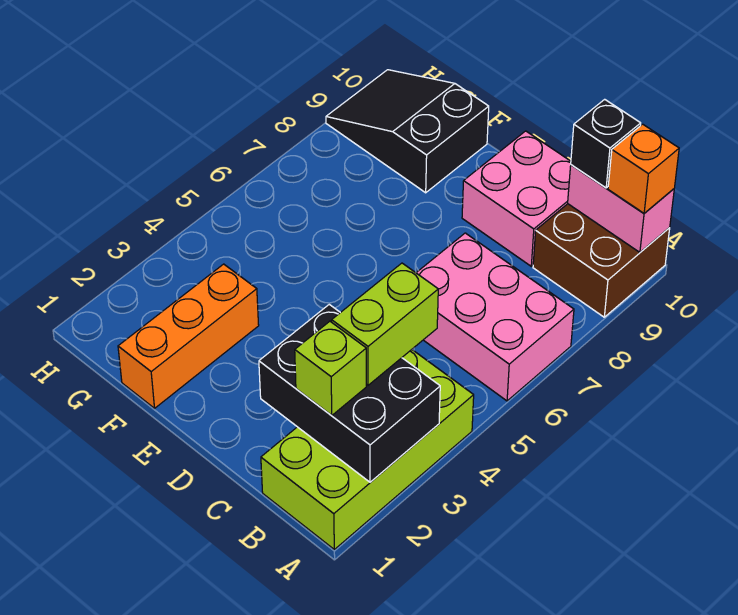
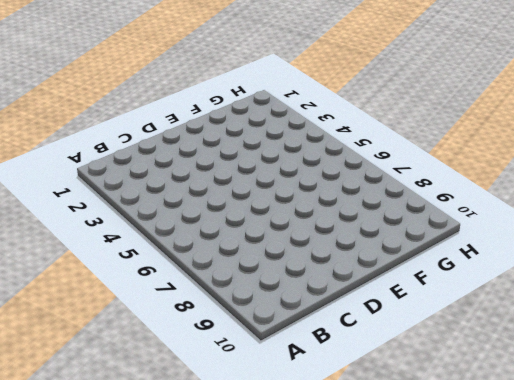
none -> lime 2x4 brick [261,350,474,549]
none -> pink 2x3 brick [416,233,574,401]
none -> brown 2x2 brick [533,204,670,317]

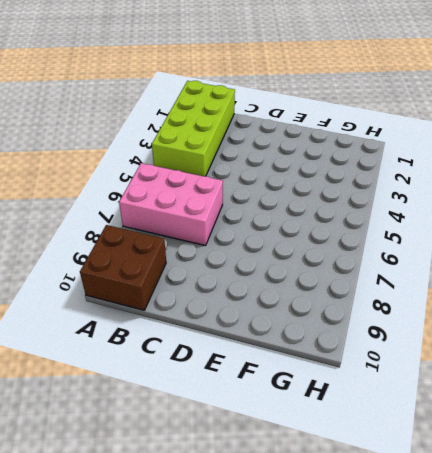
none -> pink 2x2 brick [462,131,571,266]
none -> orange 1x3 brick [118,264,259,408]
none -> black 2x3 slope [326,70,489,193]

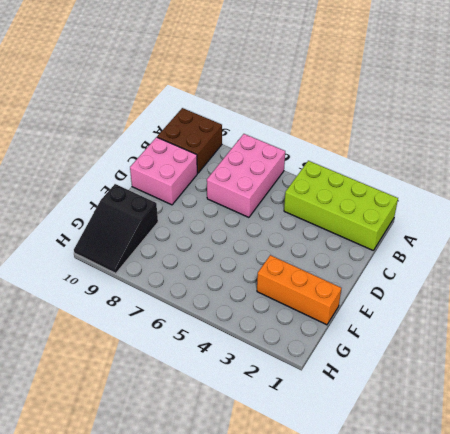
none -> black 2x3 brick [259,304,440,482]
none -> pink 1x2 brick [568,165,674,252]
none -> orange 1x1 brick [608,124,679,213]

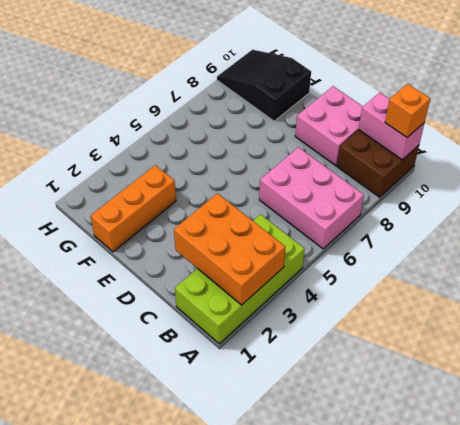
orange 2x3 brick [174,193,285,305] -> black 2x3 brick [259,304,440,482]
none -> lime 1x1 brick [295,321,366,415]
none -> lime 1x2 brick [332,263,438,385]
none -> black 1x1 brick [571,99,641,188]

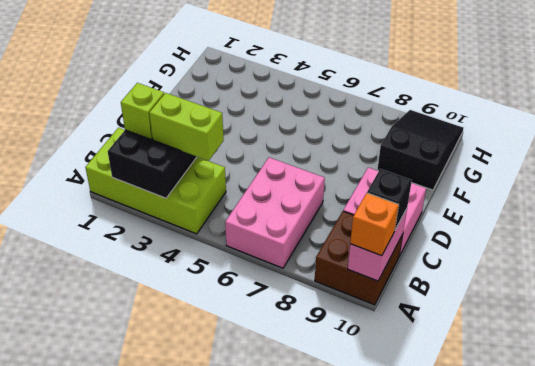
none -> orange 1x3 brick [118,264,259,408]

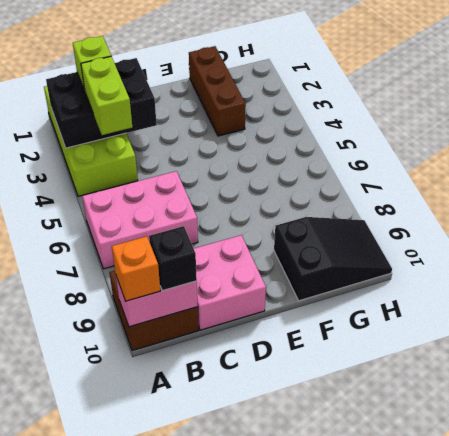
brown 1x3 brick [189,46,246,136] -> orange 1x3 brick [118,264,259,408]

